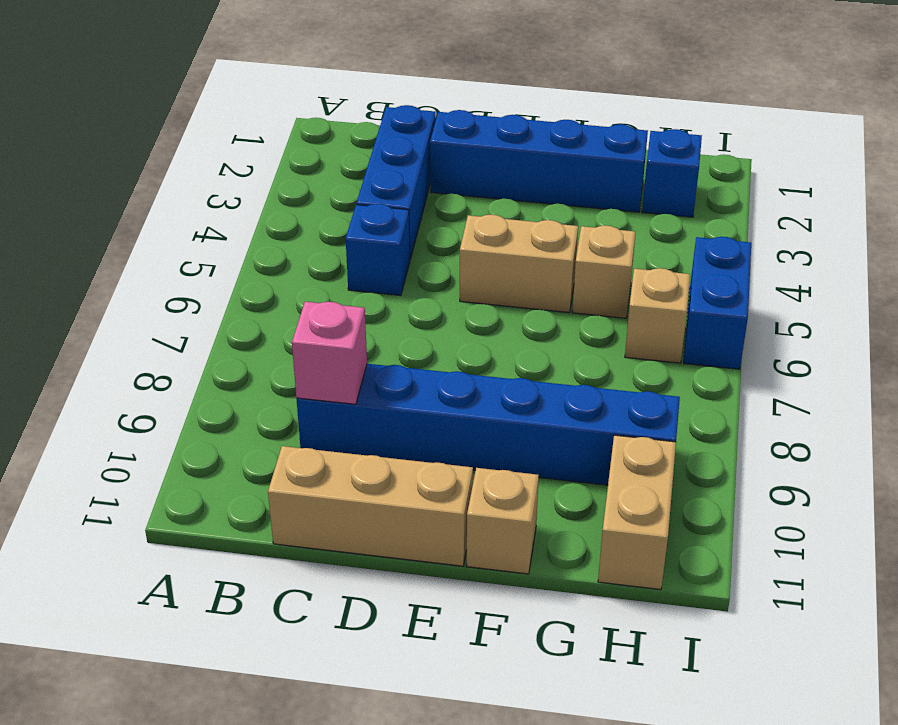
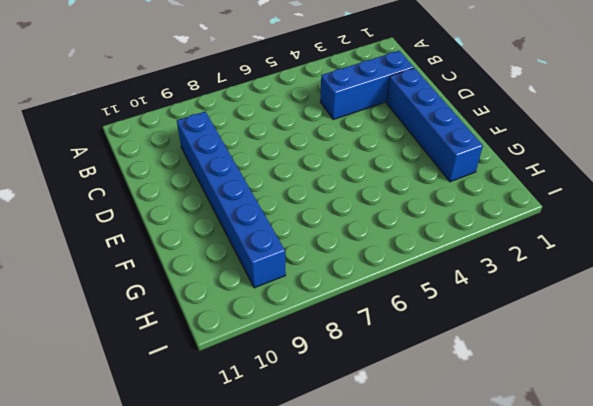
none -> blue 1x1 brick [346,204,410,295]
none -> tan 1x3 brick [268,446,473,566]
none -> tan 1x2 brick [460,215,578,312]

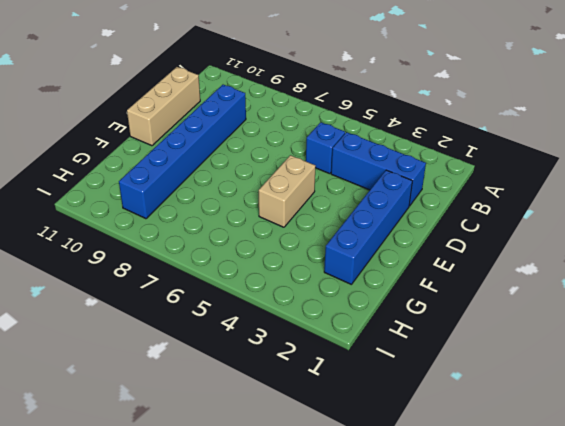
none -> tan 1x1 brick [467,468,539,574]
none -> tan 1x1 brick [572,226,636,318]
none -> blue 1x1 brick [642,129,702,217]

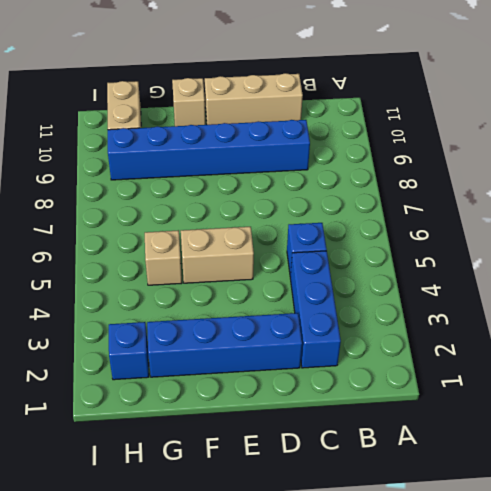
none -> tan 1x1 brick [625,268,690,363]
none -> blue 1x2 brick [684,237,751,369]
none -> pink 1x1 brick [292,302,367,404]

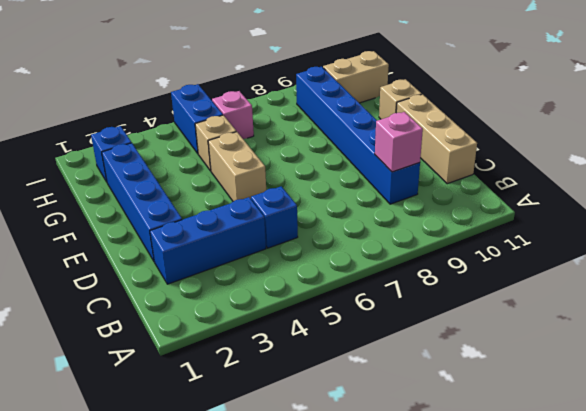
blue 1x2 brick [171,84,223,153] -> blue 1x2 brick turned to [684,237,751,369]
pink 1x1 brick [212,91,254,139] -> tan 1x1 brick [625,268,690,363]

